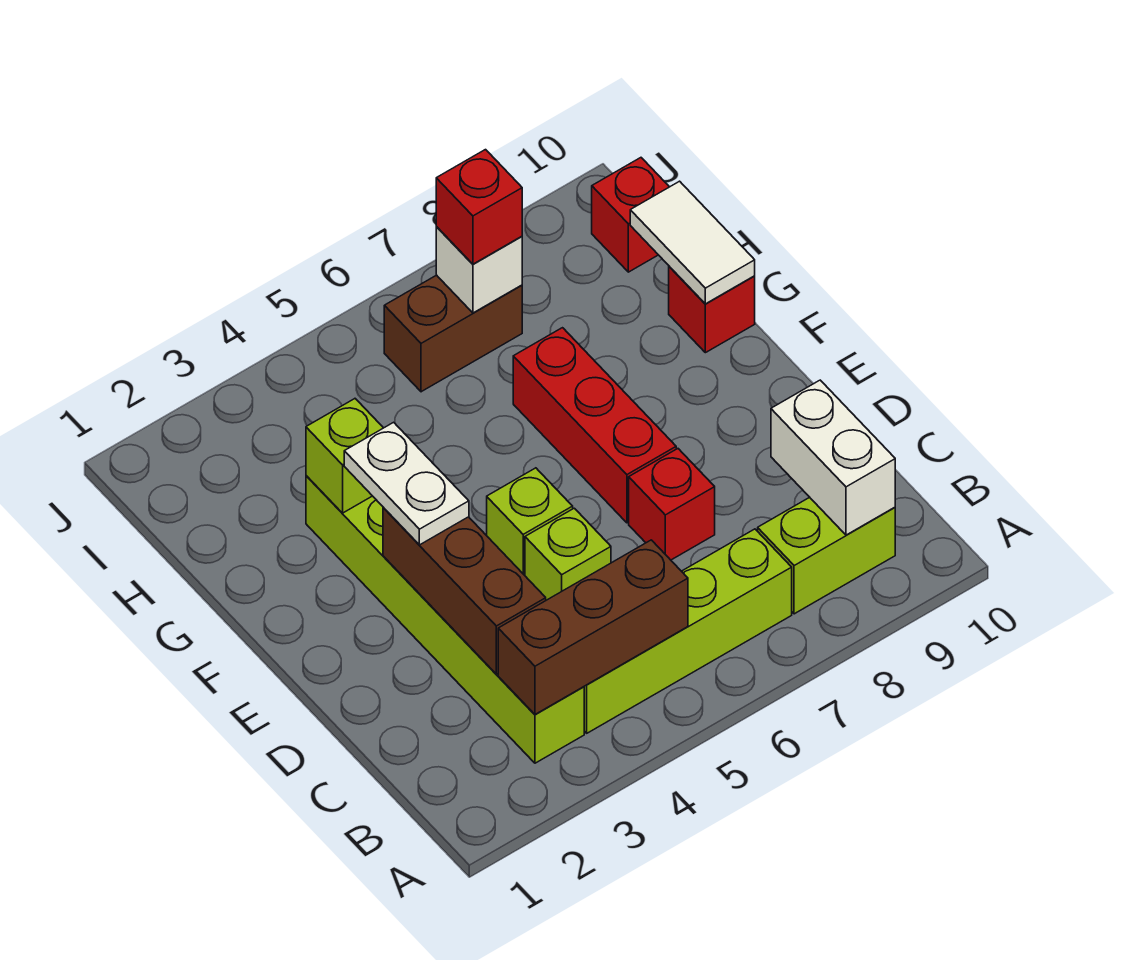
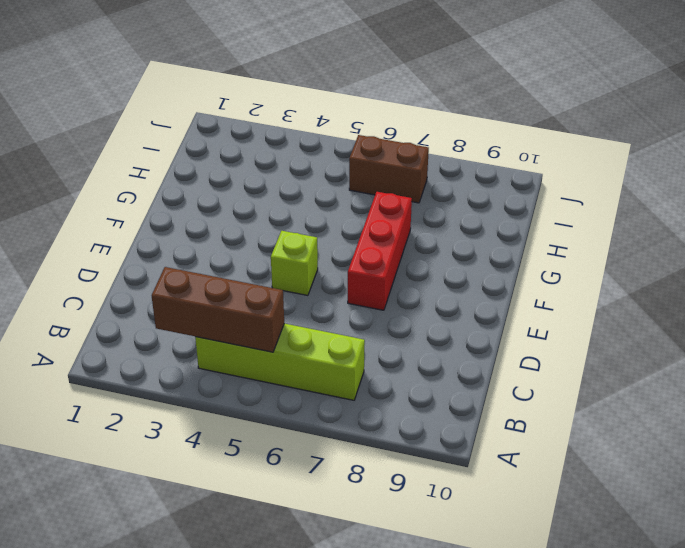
none -> lime 1x6 brick [306,476,584,763]
none -> lime 1x2 brick [758,497,895,614]
none -> lime 1x1 brick [525,508,611,600]

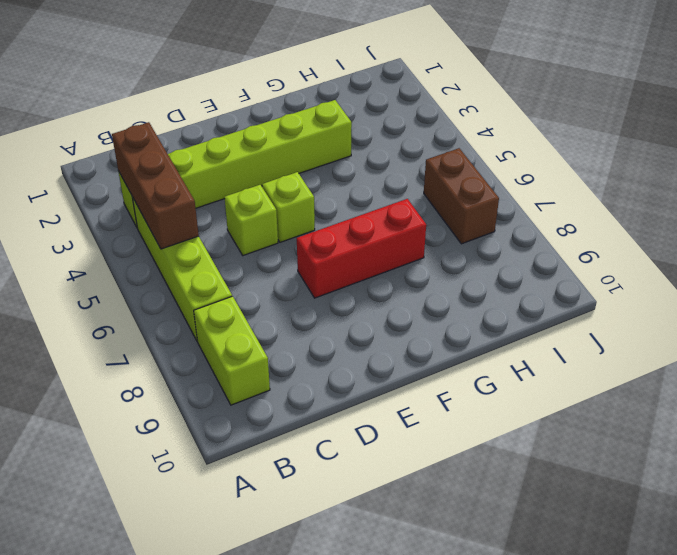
none -> red 1x1 brick [629,449,715,560]
none -> red 1x1 brick [669,266,755,353]
none -> red 1x1 brick [592,158,669,272]

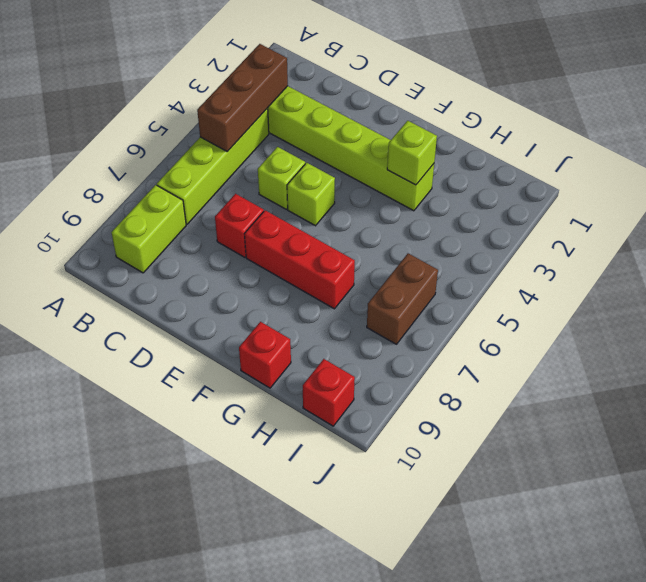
none -> white 1x2 brick [771,380,895,535]
none -> brown 1x3 brick [383,507,546,674]
none -> white 1x2 tile [630,181,755,304]

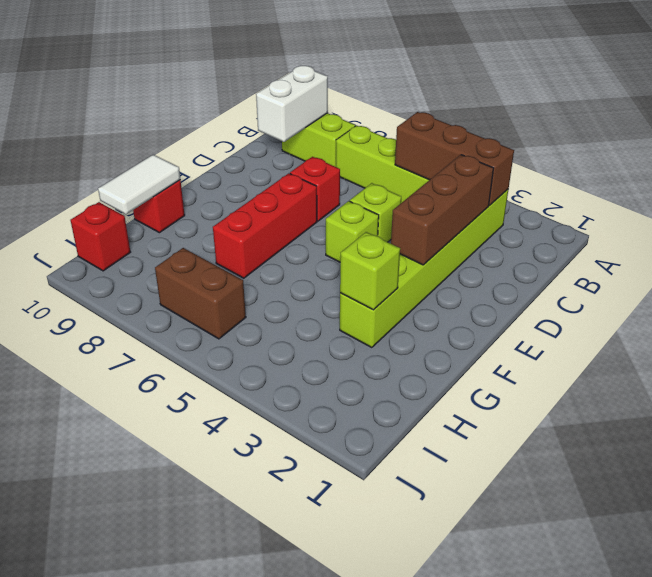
none -> white 1x1 brick [436,227,522,313]
none -> white 1x2 plate [344,422,469,545]
none -> red 1x1 brick [436,150,522,264]

